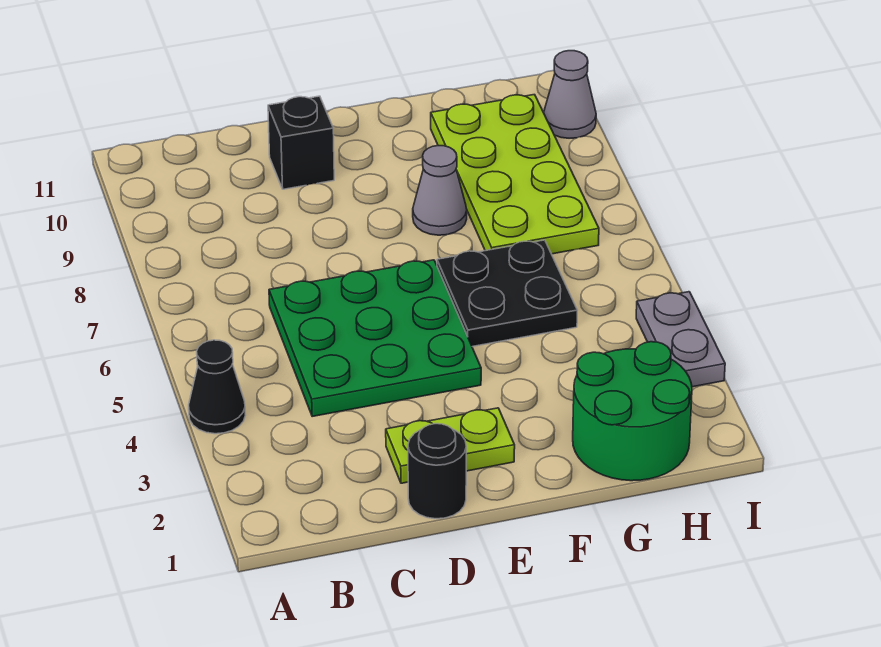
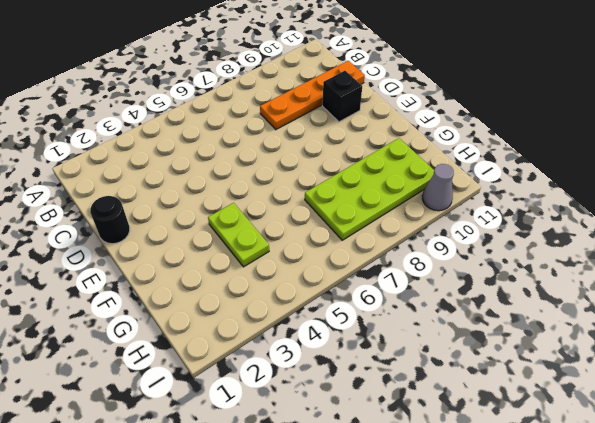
orange 1x4 plate [260,61,365,130] -> none
lime 1x2 plate [208,203,269,267] -> lime 1x2 plate moved to [386,408,515,483]
none -> black 1x1 cone [189,340,246,434]
none -> green 3x3 plate [269,260,481,417]

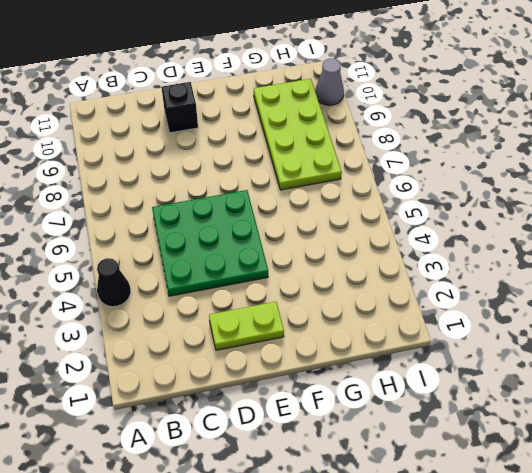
none -> black 1x1 round brick [408,424,466,519]
none -> black 2x2 plate [437,240,577,347]

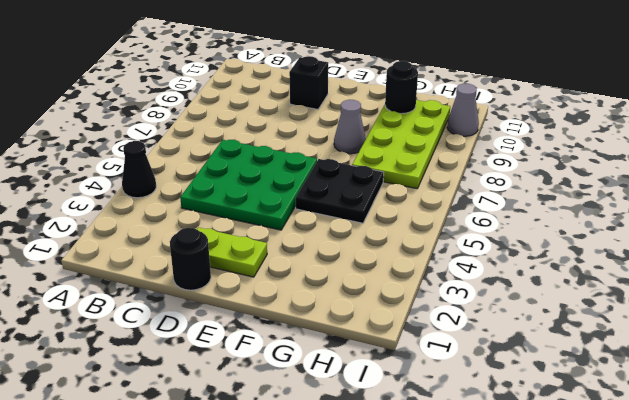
black 1x1 round brick [385,61,418,114] -> none
none -> green 2x2 round brick [573,342,692,481]
none -> grey 1x2 plate [636,292,725,387]

